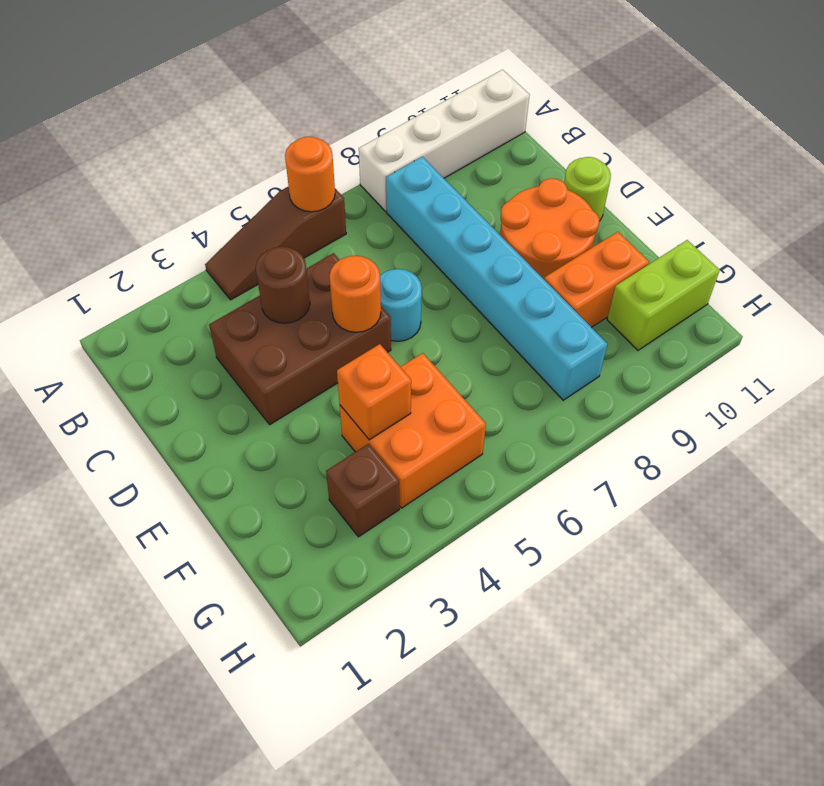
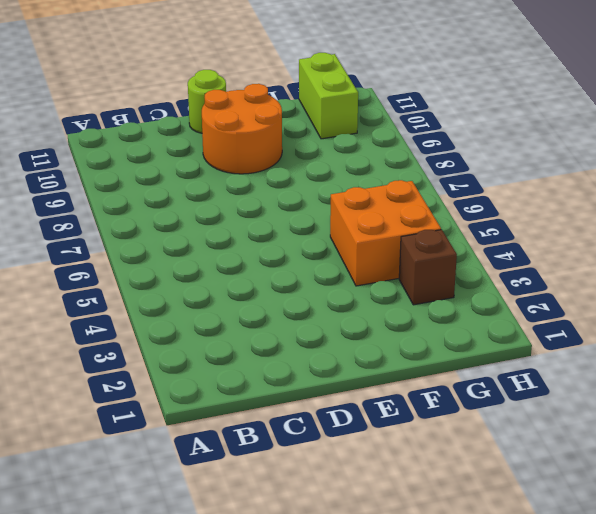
none -> brown 1x3 slope [205,186,346,300]
none -> white 1x4 brick [359,70,530,212]
none -> cyan 1x6 brick [386,157,607,400]

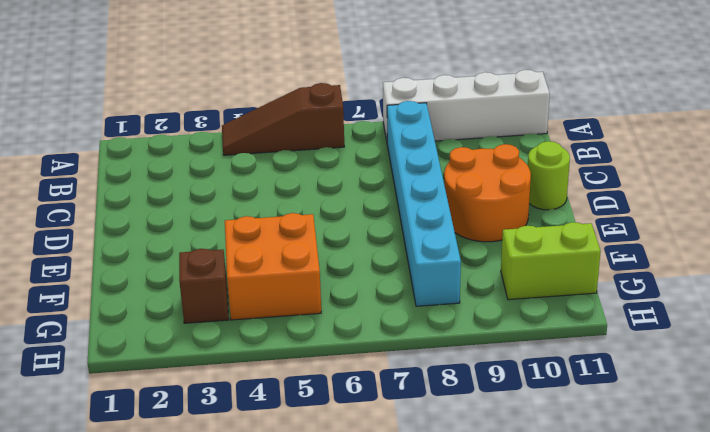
none -> brown 2x3 brick [209,253,391,424]
none -> cyan 1x1 round brick [380,269,422,341]
none -> orange 1x2 brick [544,232,649,327]

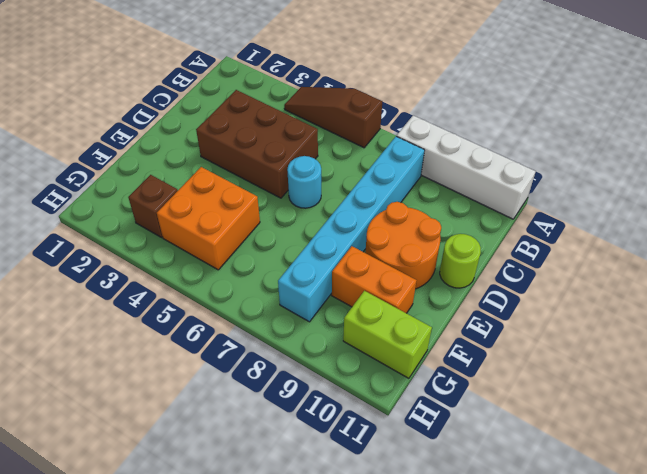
none -> orange 1x1 round brick [285,137,335,212]
none -> brown 1x1 round brick [256,247,310,323]
none -> orange 1x1 round brick [329,256,381,332]

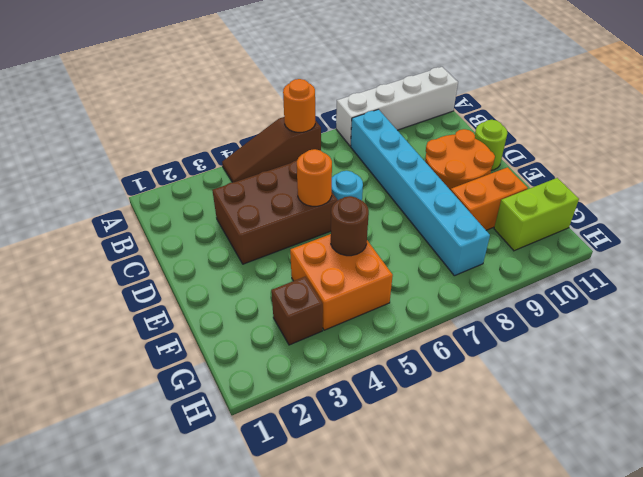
brown 1x1 round brick [331,196,369,256] -> brown 1x1 round brick moved to [256,247,310,323]
none -> orange 1x1 brick [337,344,411,440]

